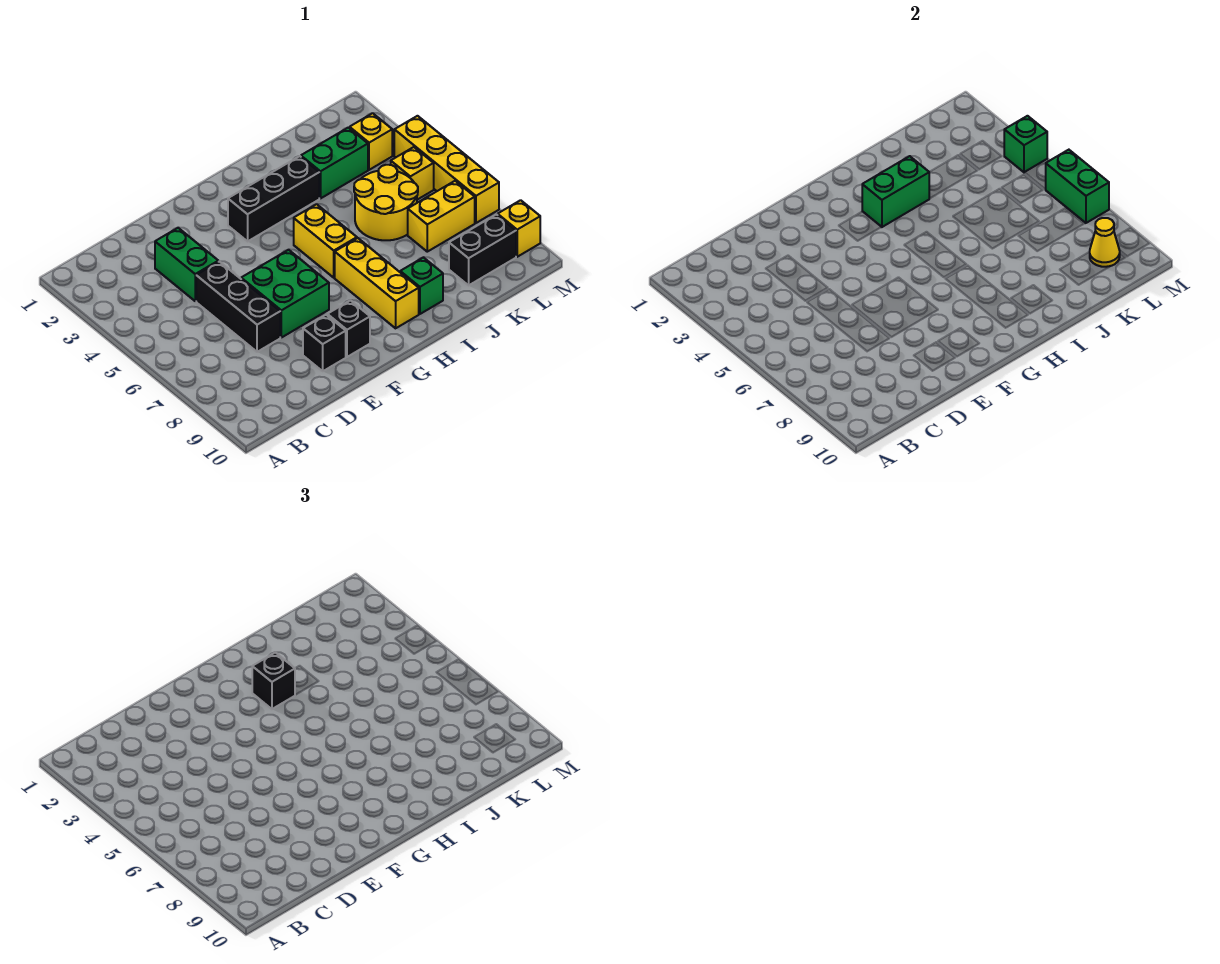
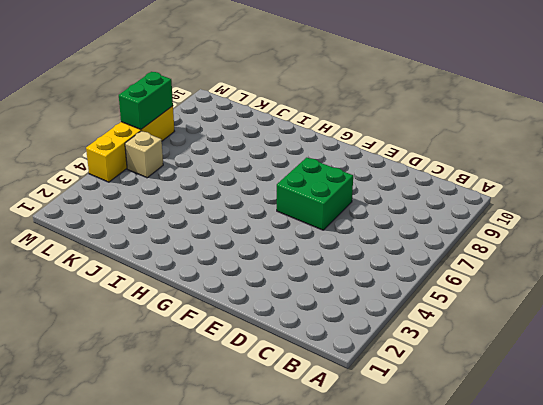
tan 1x1 brick [125,131,163,178] -> yellow 1x1 brick [391,147,434,200]
none -> green 1x2 brick [155,228,218,301]
none -> black 1x3 brick [196,261,280,352]
none -> black 1x1 brick [303,315,346,371]

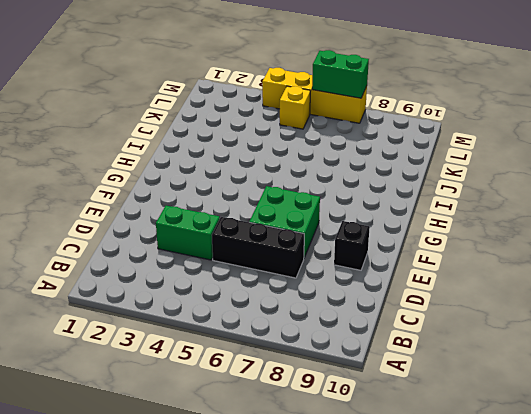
none -> black 1x1 brick [327,300,370,357]
none -> black 1x3 brick [228,156,319,241]
none -> yellow 1x2 brick [294,204,357,278]

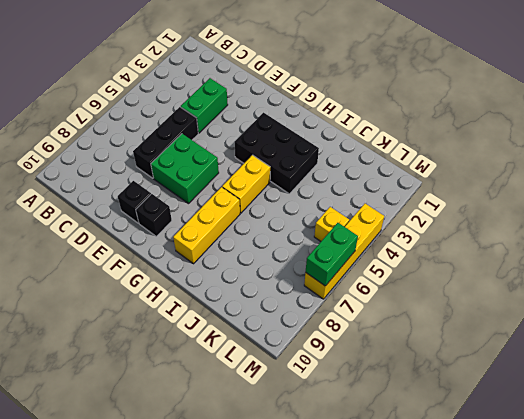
black 2x3 brick [235,113,319,194] -> black 1x3 brick [228,156,319,241]
none -> green 1x1 brick [400,257,443,314]
none -> green 1x2 brick [301,128,368,198]
none -> yellow 2x2 round brick [354,165,418,240]

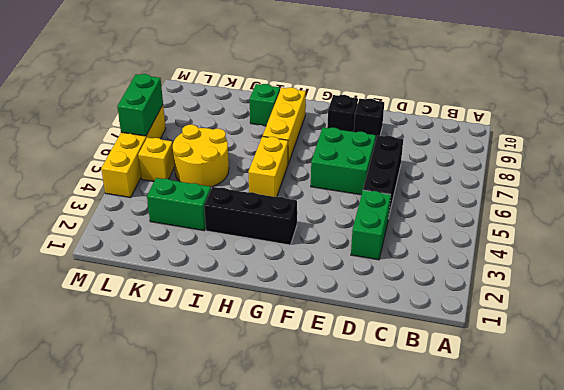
none -> yellow 1x2 brick [408,181,475,252]
none -> black 1x2 brick [449,214,516,285]
none -> yellow 1x1 brick [350,113,392,170]

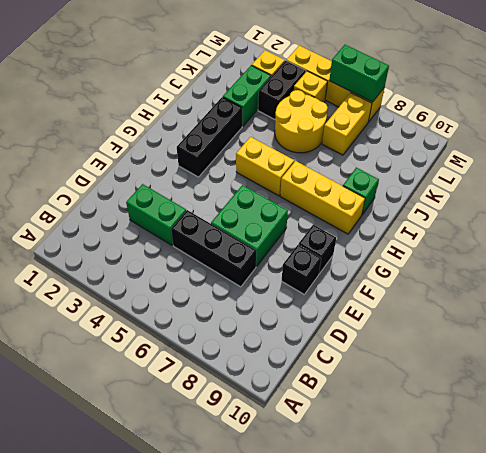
black 1x2 brick [258,61,306,119] -> black 1x2 brick moved to [449,214,516,285]
none -> yellow 1x1 brick [498,200,540,257]
none -> green 1x2 brick [862,156,929,227]
none -> yellow 1x1 cone [1090,218,1120,267]

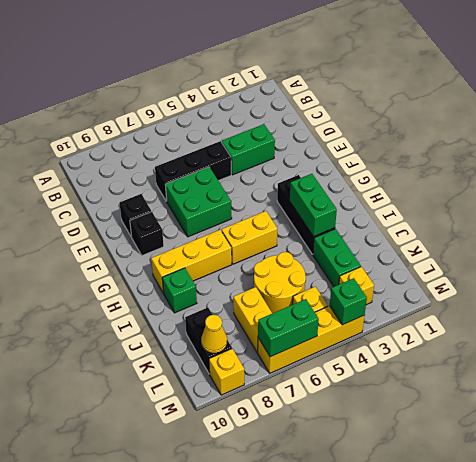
none -> black 1x1 brick [252,652,295,709]

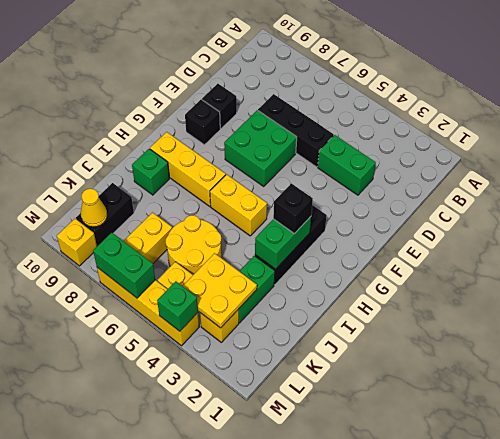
yellow 2x2 plate [183,253,257,328] -> none

